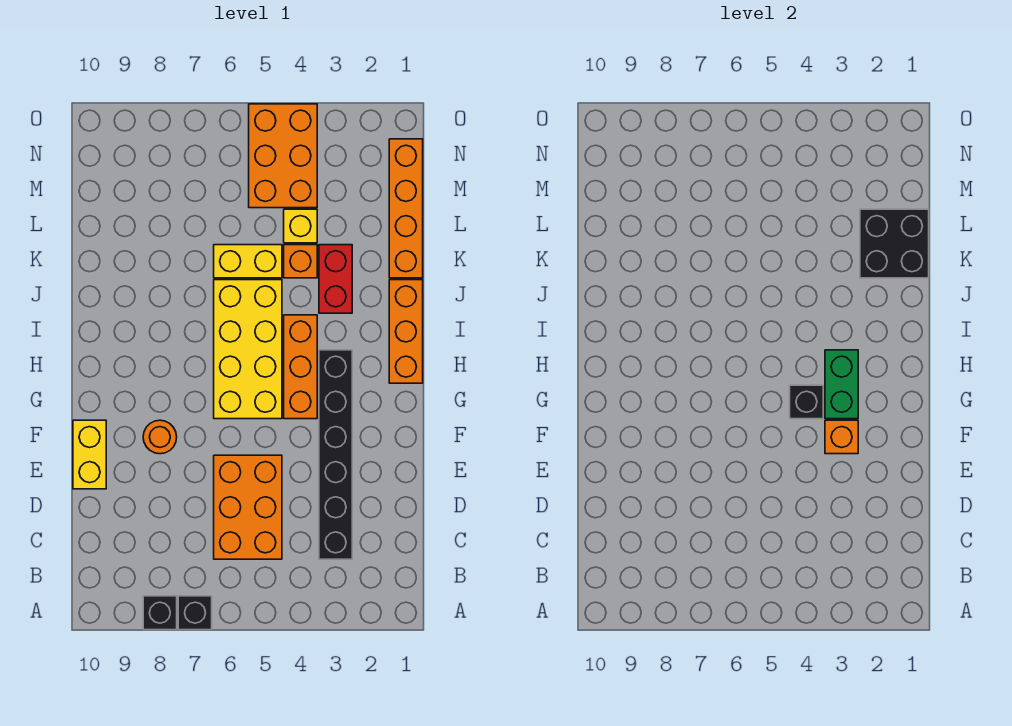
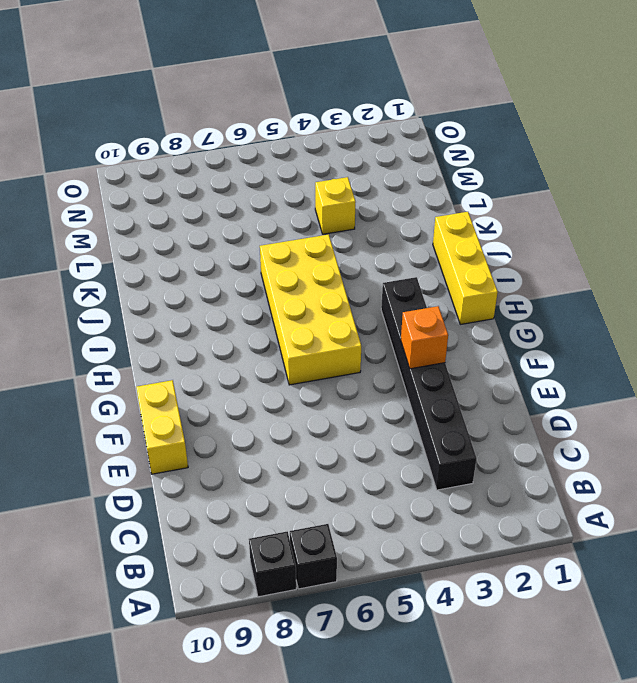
yellow 1x3 brick [433,212,498,324] -> orange 1x3 brick [389,280,423,383]
none -> orange 2x3 brick [214,455,282,559]
none -> orange 1x1 round brick [143,420,177,454]
none -> orange 1x3 brick [284,315,317,419]

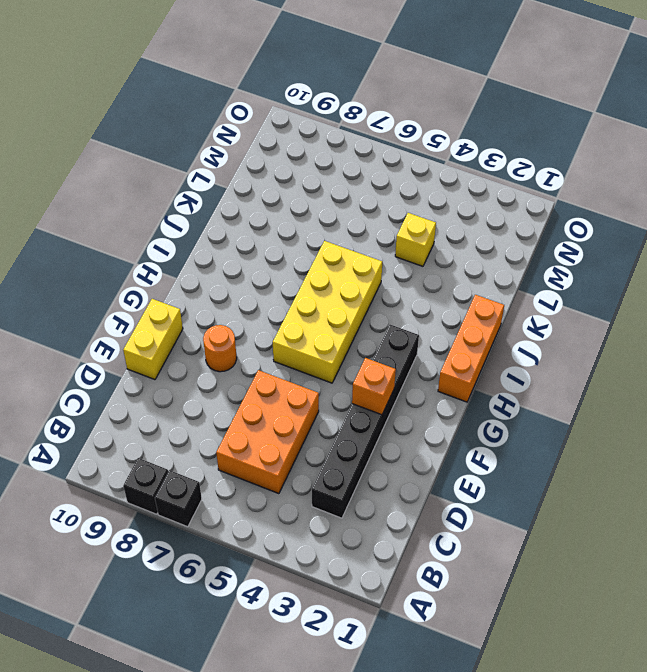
none -> orange 1x3 brick [284,315,317,419]
none -> red 1x2 brick [319,245,352,313]
none -> orange 1x4 brick [389,139,423,278]

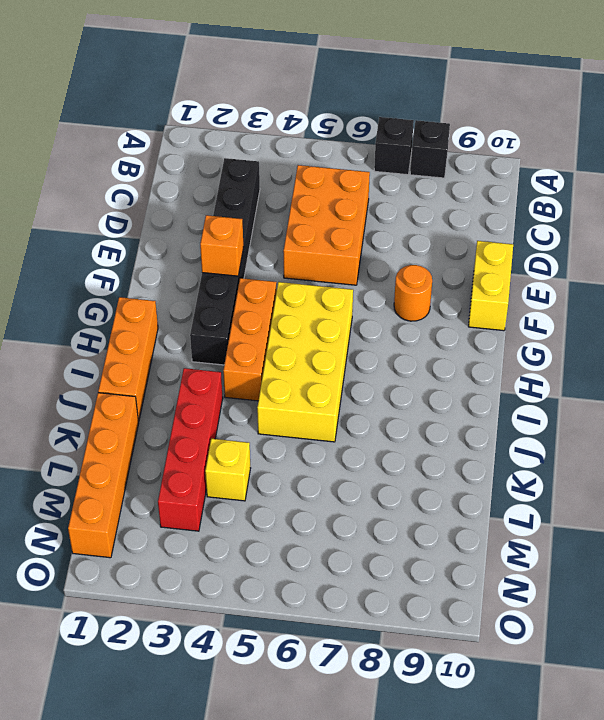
red 1x4 brick [158,368,223,531] -> red 1x2 brick [319,245,352,313]
none -> orange 1x1 brick [284,245,317,278]
none -> yellow 1x2 brick [214,245,282,278]
none -> orange 2x3 brick [249,104,317,208]

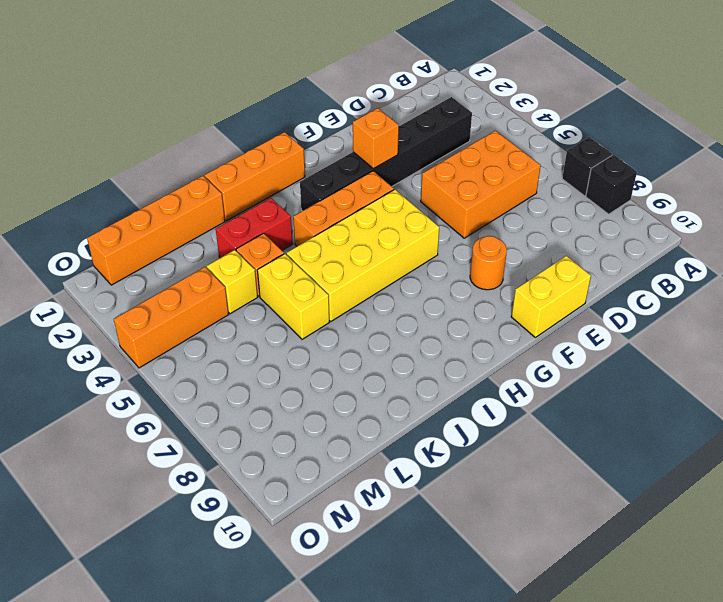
orange 1x3 brick [114,267,229,368] -> orange 2x3 brick [249,104,317,208]
none -> green 1x2 brick [825,350,858,419]
none -> black 1x1 brick [790,385,823,419]
none -> black 2x2 brick [860,209,929,278]

